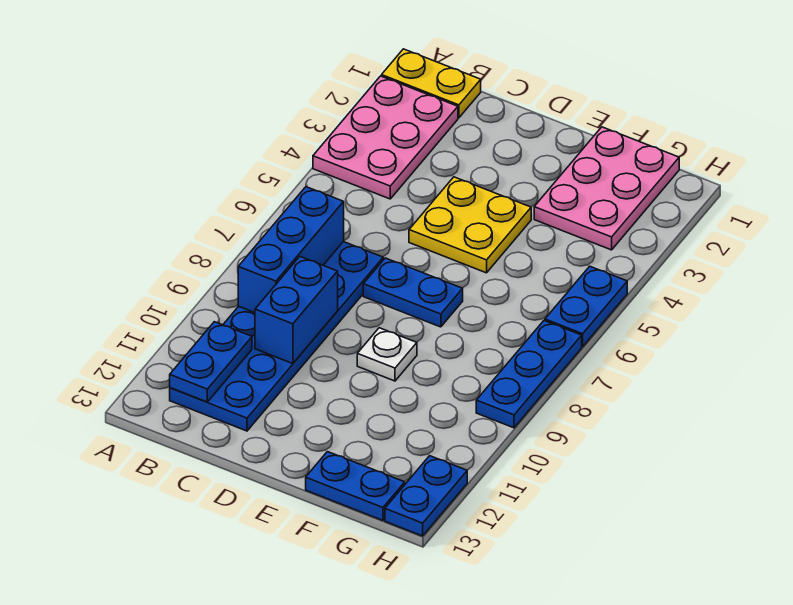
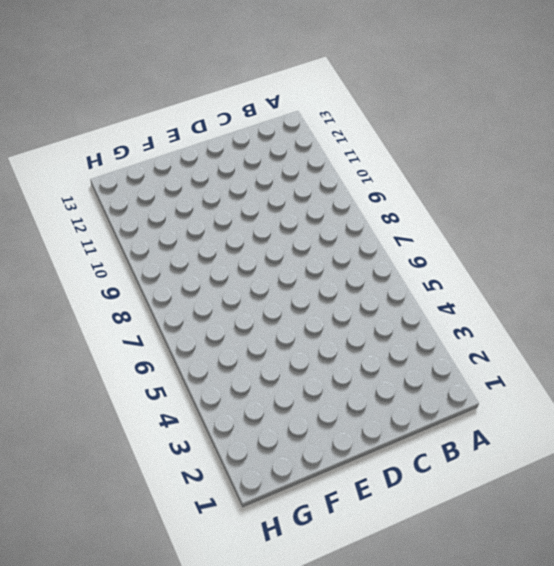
none -> yellow 1x2 plate [382,49,481,118]
none -> pink 2x3 plate [313,76,458,199]
none -> blue 2x6 plate [170,242,383,431]

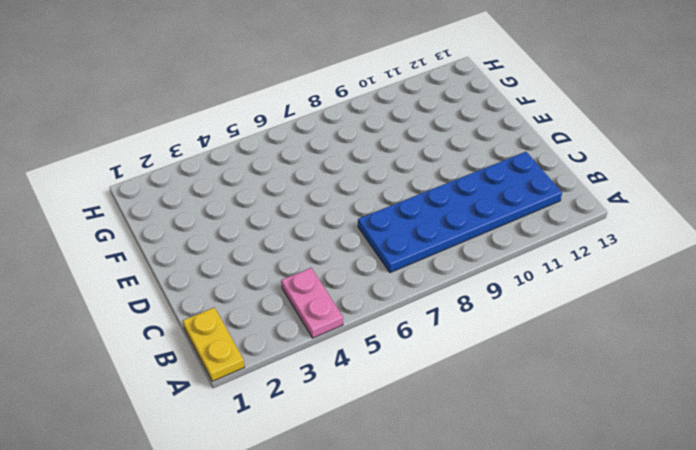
pink 1x2 plate [281,268,343,338] -> pink 2x3 plate [313,76,458,199]
none -> yellow 2x2 plate [409,177,531,273]
none -> blue 1x2 plate [363,258,463,327]
none -> white 1x1 plate [357,328,417,381]

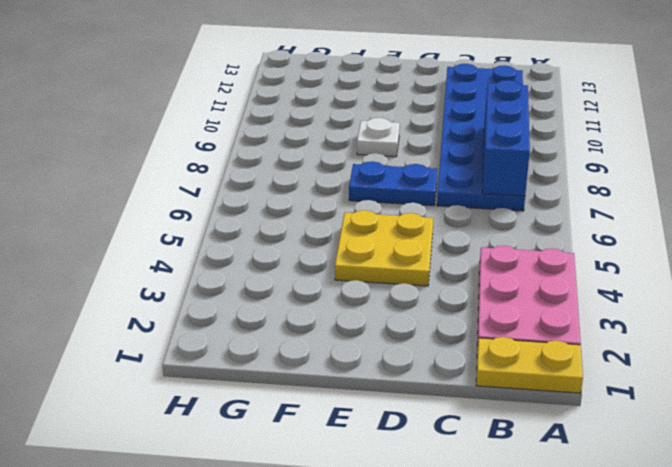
none -> pink 2x3 plate [534,127,679,250]
none -> blue 1x2 plate [306,452,405,520]
none -> blue 1x2 plate [545,266,627,347]

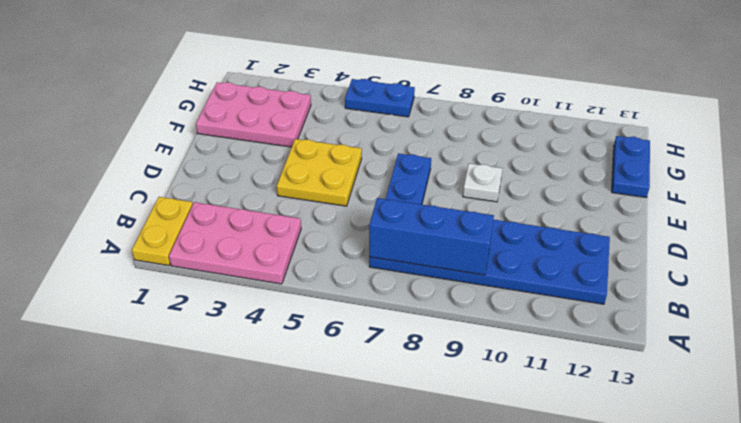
none -> blue 1x3 plate [476,321,582,428]
none -> blue 1x2 plate [385,456,467,536]
none -> blue 1x2 plate [170,322,252,402]

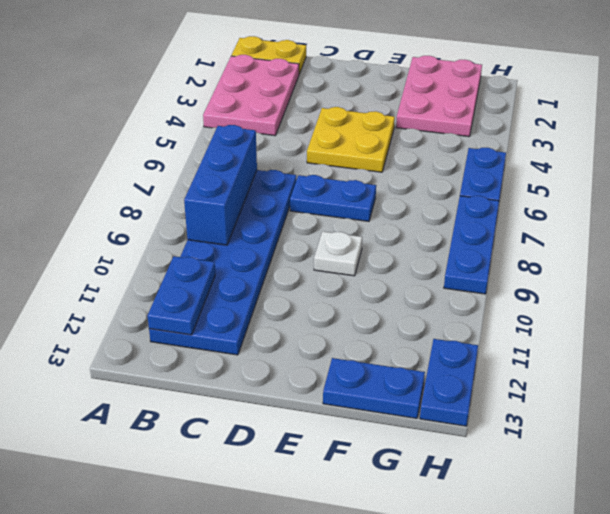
none -> blue 1x2 brick [255,257,338,364]

